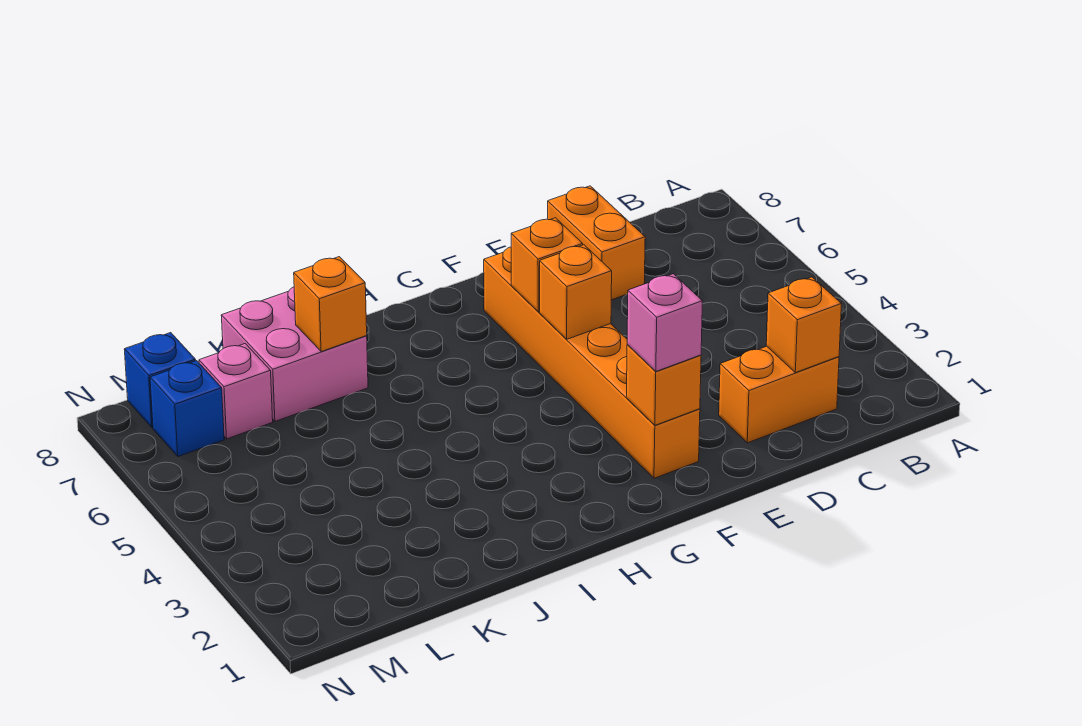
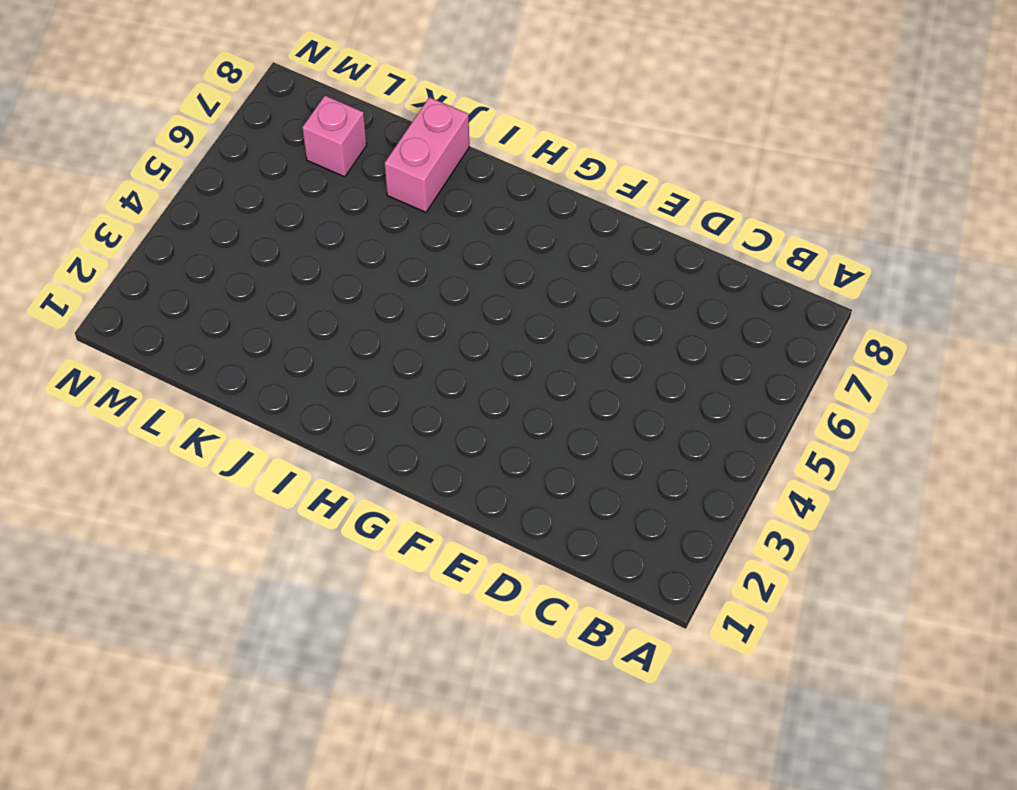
pink 1x2 brick [385,97,469,212] -> pink 2x2 brick [221,287,368,421]
none -> orange 1x2 brick [719,346,839,443]
none -> orange 1x2 brick [548,186,645,300]
none -> orange 1x6 brick [484,247,700,478]

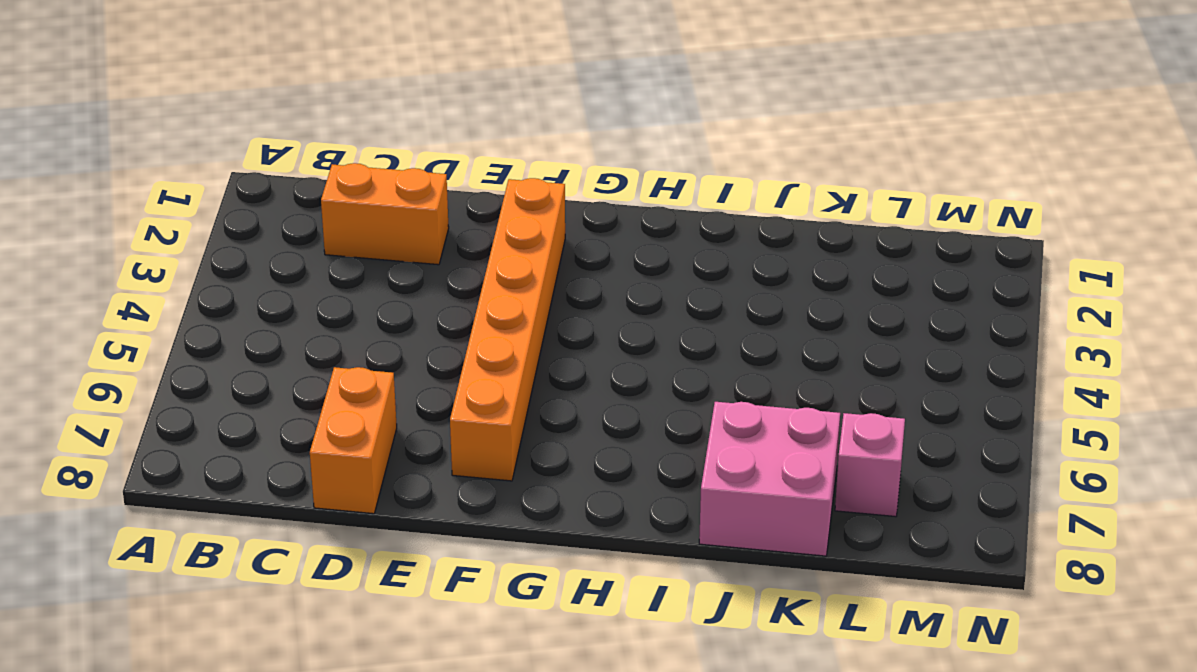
none -> blue 1x1 brick [150,361,224,456]
none -> blue 1x1 brick [124,333,196,428]
none -> orange 1x1 brick [766,277,841,373]

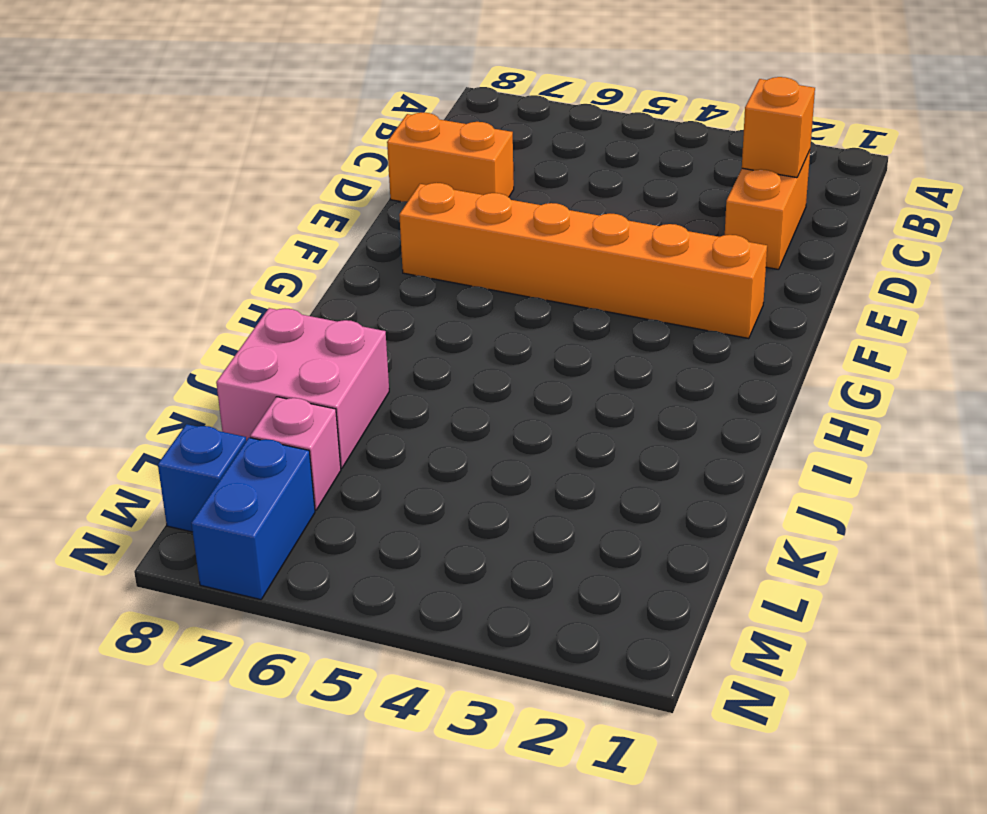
blue 1x2 brick [191,438,315,600] -> blue 1x1 brick [150,361,224,456]
none -> orange 1x1 brick [626,345,701,425]
none -> orange 1x1 brick [540,245,612,339]
none -> orange 1x1 brick [511,218,583,312]

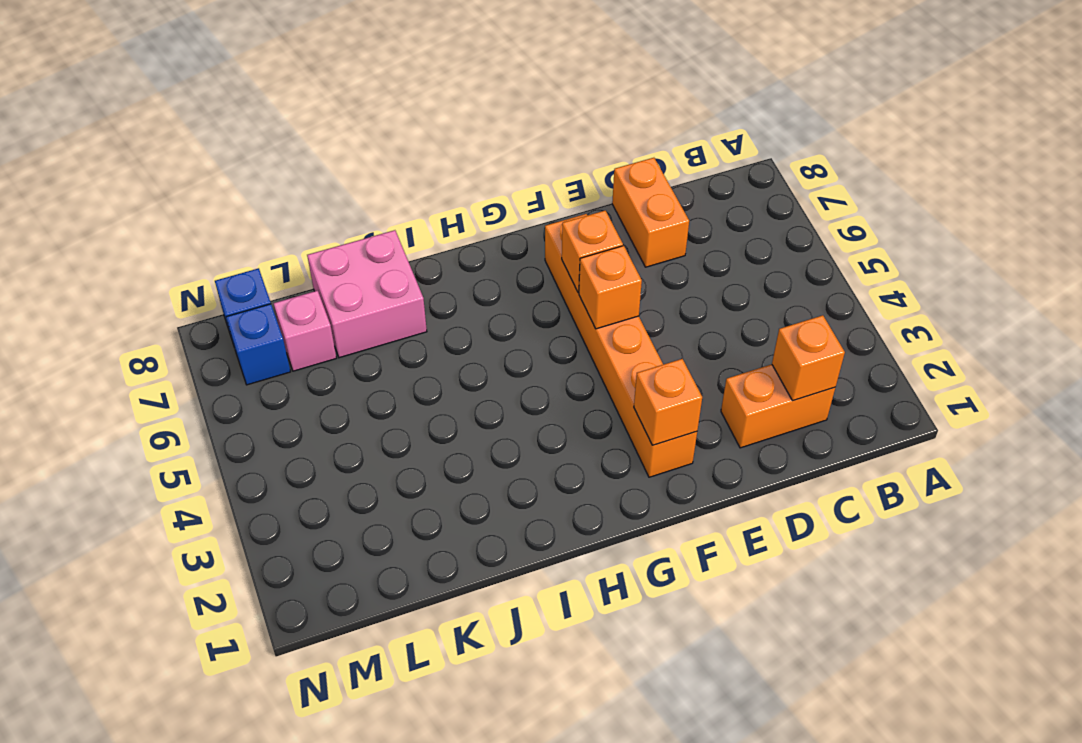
none -> orange 1x1 brick [294,257,367,352]
none -> pink 1x1 brick [627,274,702,371]

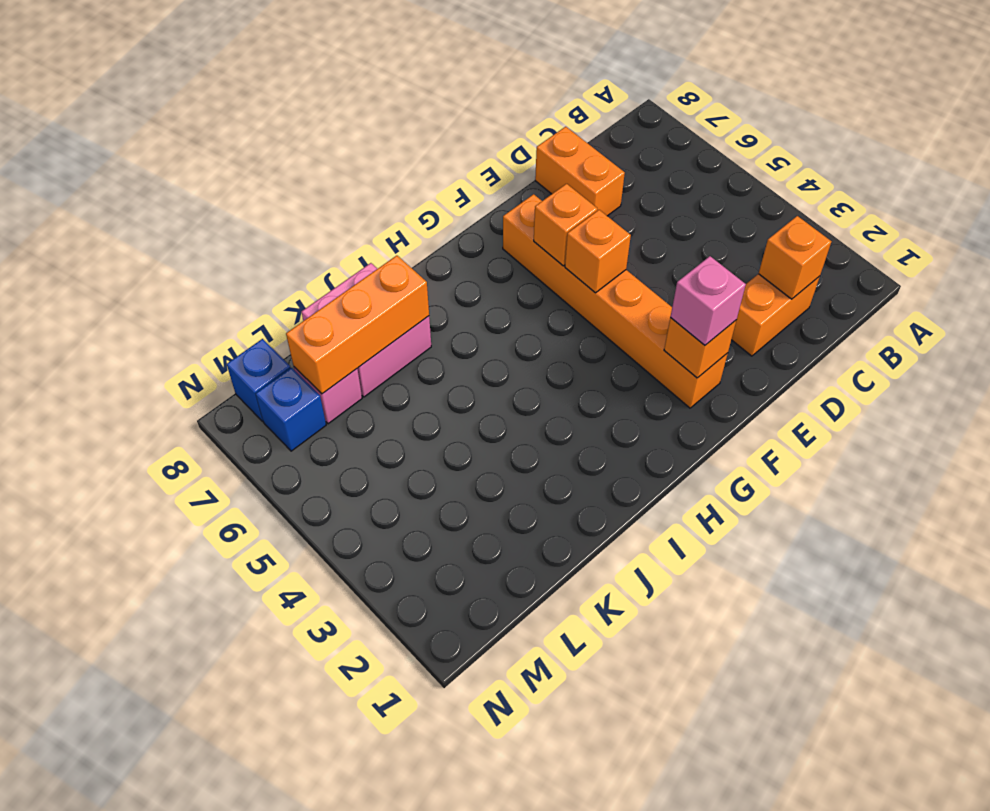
orange 1x3 brick [286,256,429,394] -> orange 1x1 brick [294,257,367,352]

